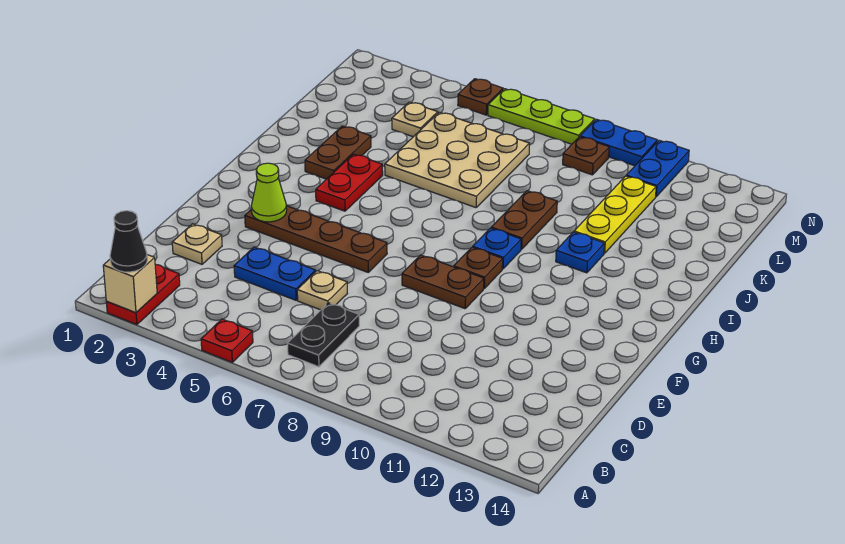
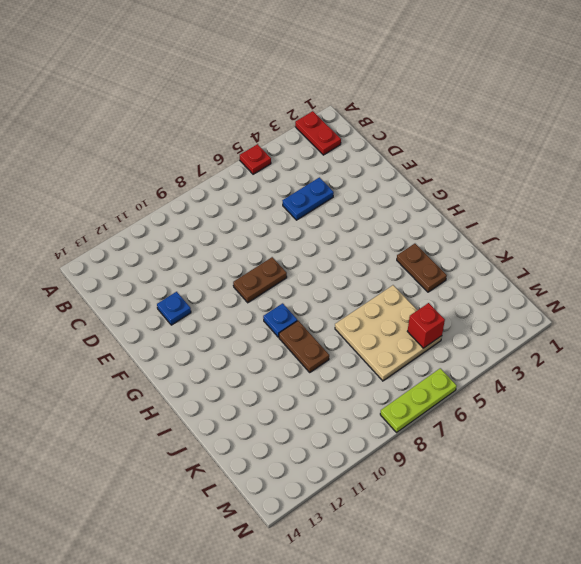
blue 1x1 plate [157,292,191,325] -> blue 1x1 plate moved to [556,232,604,273]
red 1x1 brick [407,303,445,348] -> none
none -> black 1x2 plate [288,303,359,367]
none -> tan 1x1 plate [172,224,222,264]
none -> tan 1x1 plate [297,271,347,310]

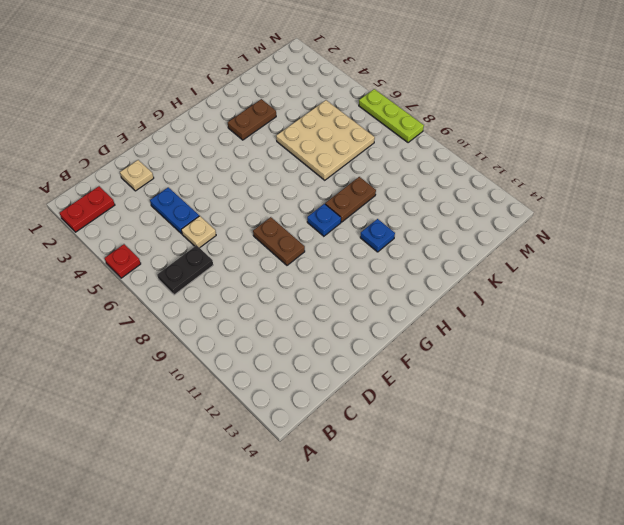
none -> brown 1x4 plate [245,206,387,272]
none -> brown 1x1 plate [454,247,503,289]
none -> red 1x2 plate [316,154,383,211]

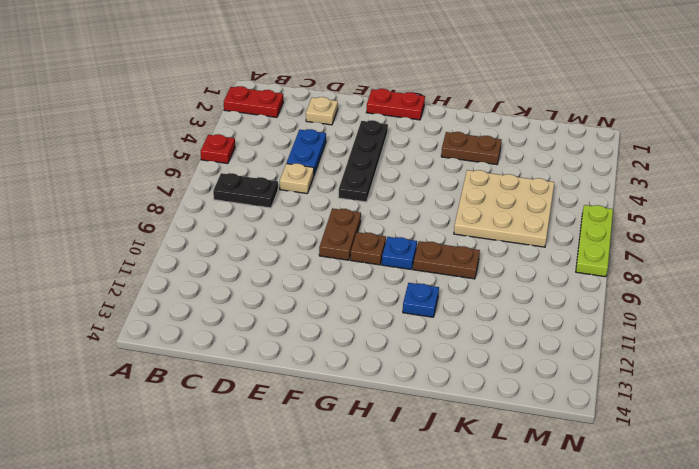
red 1x2 plate [366,89,425,120] -> red 1x2 plate moved to [316,154,383,211]
black 1x4 plate [338,120,388,202] -> brown 1x4 plate [245,206,387,272]
none -> yellow 1x3 plate [574,176,656,253]
none -> tan 1x1 plate [392,102,438,137]
none -> brown 1x1 plate [563,137,609,175]

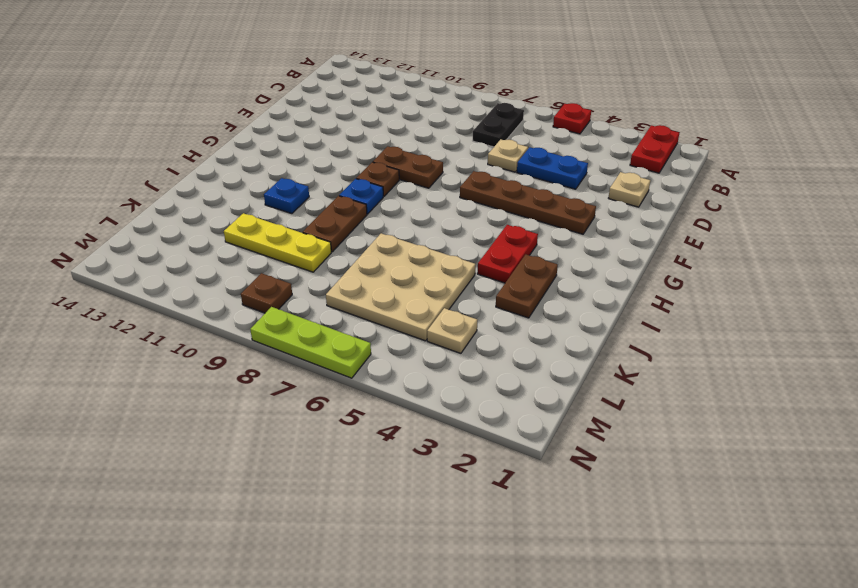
yellow 1x3 plate [224,213,331,272] -> yellow 1x3 plate turned to [574,176,656,253]
none -> blue 1x2 plate [626,140,689,197]
none -> brown 1x1 plate [458,79,503,115]
none -> blue 1x2 plate [580,119,657,166]

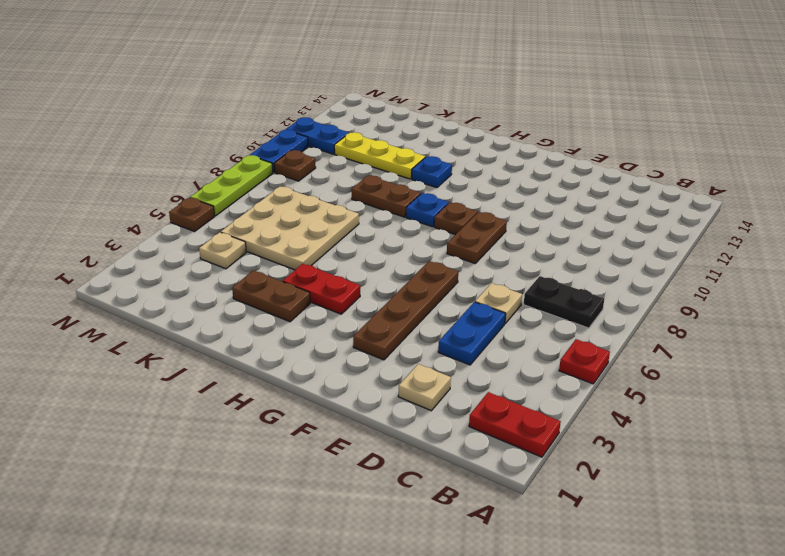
none -> tan 1x1 brick [103,255,157,313]
none -> lime 1x1 cone [251,163,287,222]
none -> black 1x1 cone [110,211,147,272]

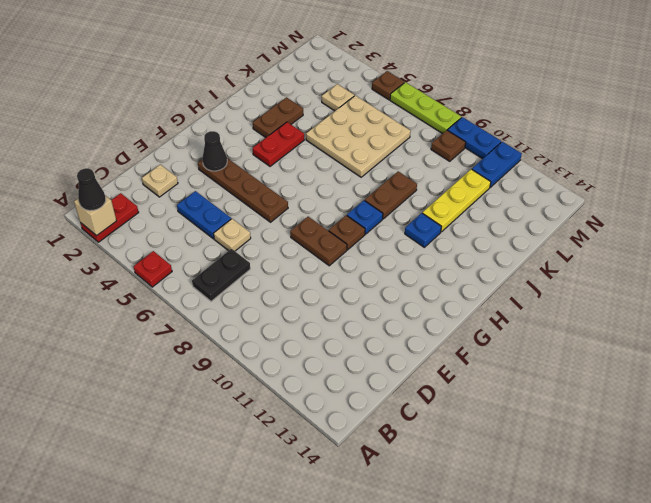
black 1x1 cone [202,131,227,171] -> lime 1x1 cone [251,163,287,222]

